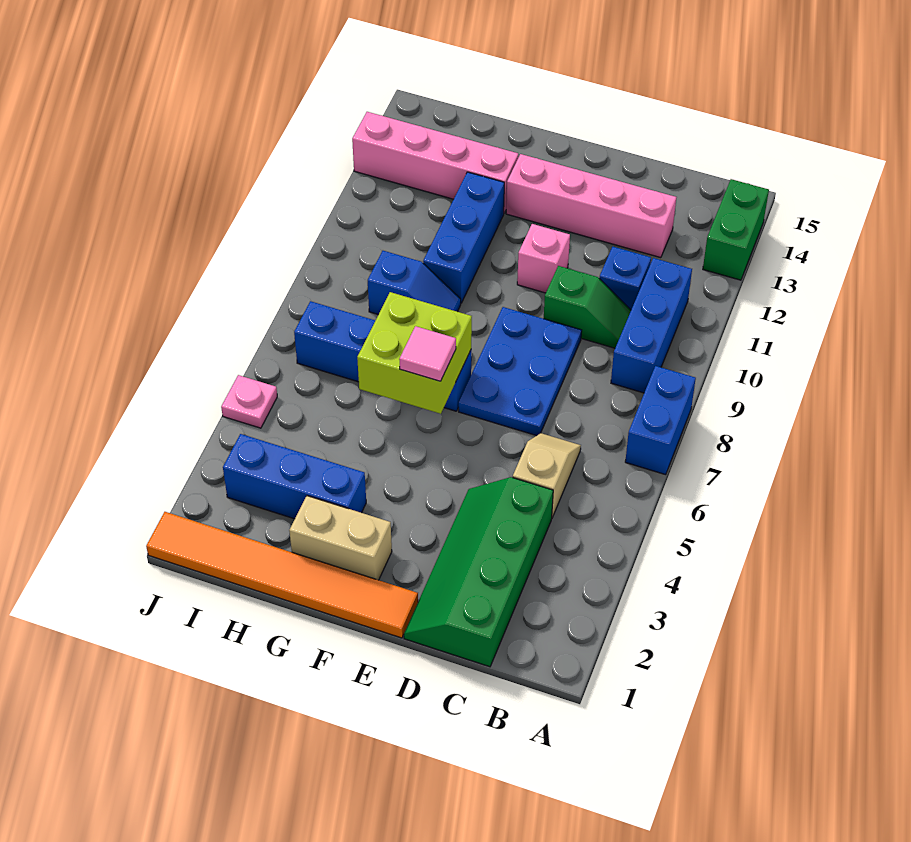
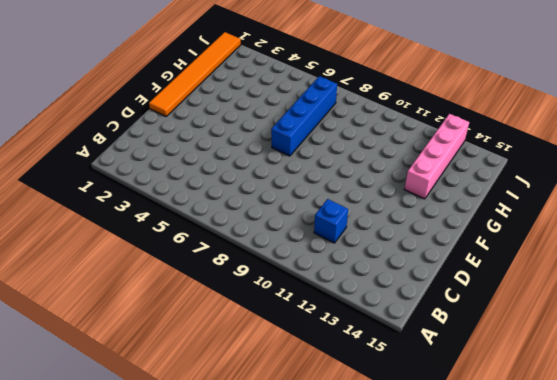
none -> blue 1x2 brick [625,366,696,475]
none -> green 1x2 brick [703,179,769,280]
none -> blue 1x3 brick [611,258,692,393]

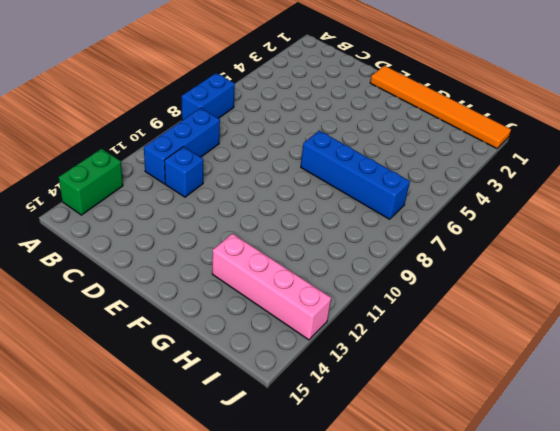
none -> green 2x4 slope [404,477,553,667]
none -> tan 1x2 slope [513,433,581,517]
none -> green 1x2 slope [544,266,631,348]

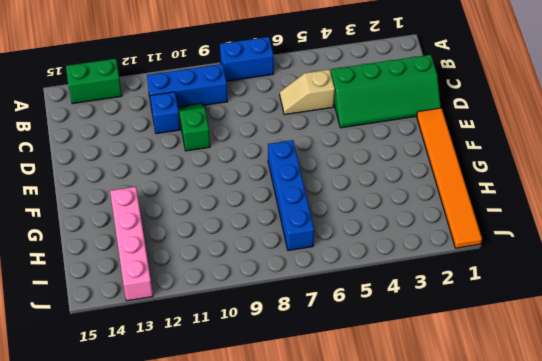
none -> pink 1x4 brick [506,154,676,258]
none -> blue 2x3 plate [459,307,582,436]
none -> pink 1x1 brick [517,224,570,293]

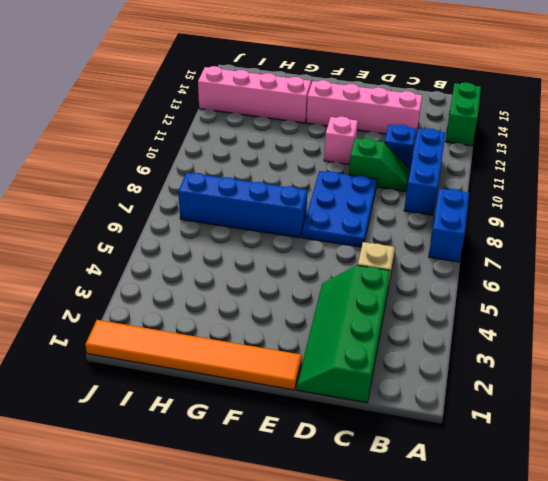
none -> tan 1x2 brick [289,496,392,580]
none -> blue 1x3 brick [223,434,366,519]
none -> blue 1x2 slope [368,251,461,315]

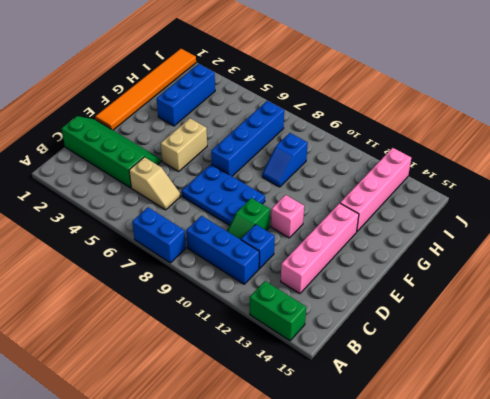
tan 1x2 brick [161,118,207,171] -> tan 1x2 brick moved to [289,496,392,580]
none -> blue 1x3 brick [423,172,504,303]
none -> pink 1x1 plate [221,375,277,428]
none -> lime 2x2 brick [357,292,472,414]

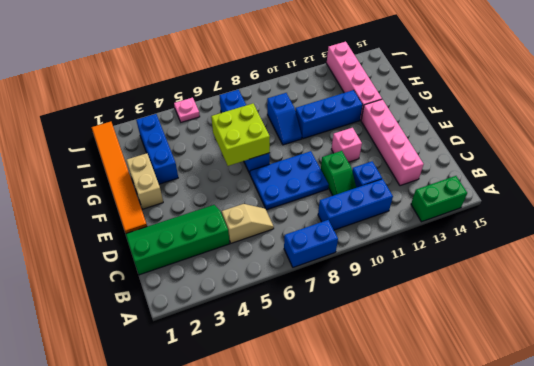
none -> pink 1x1 tile [399,326,456,381]

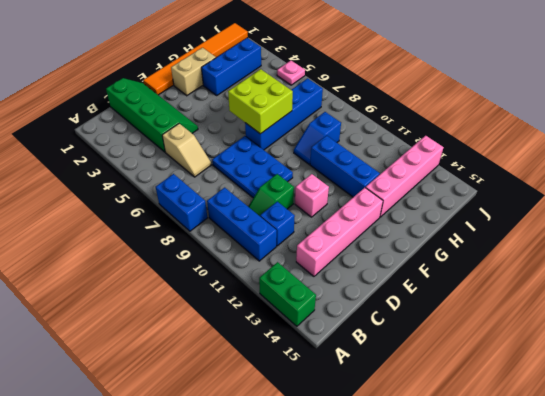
none -> pink 1x1 tile [399,326,456,381]

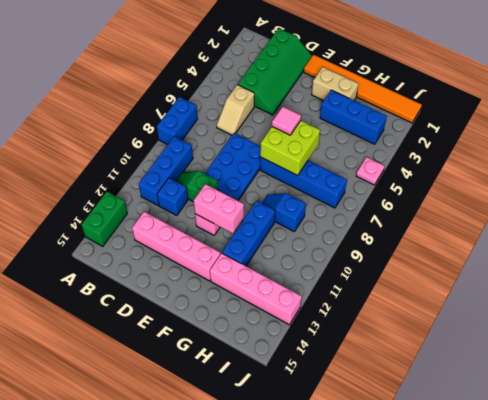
pink 1x2 brick [194,184,244,233] -> none

